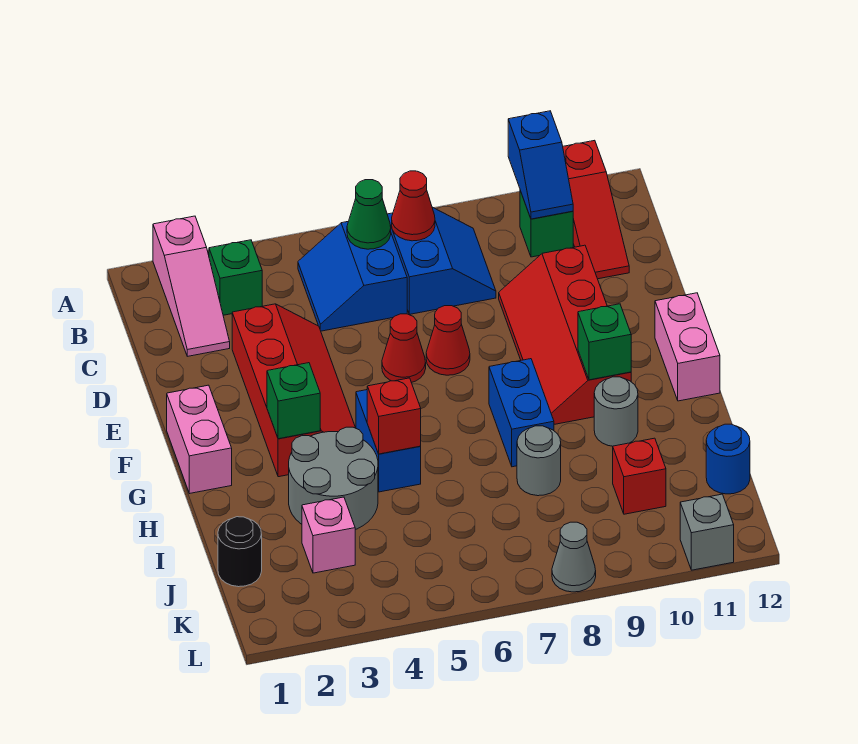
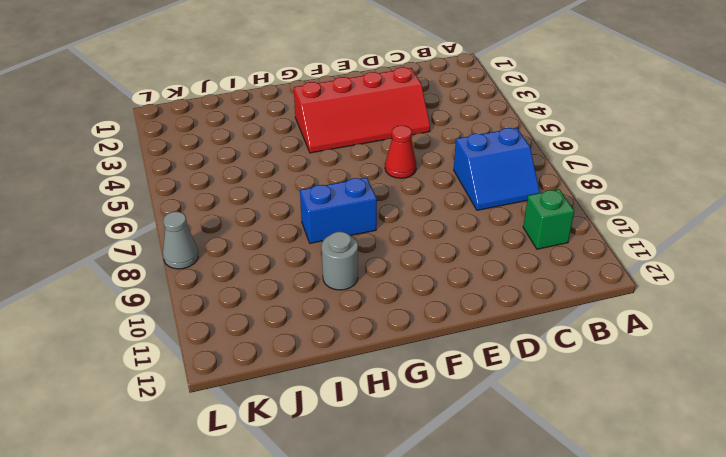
none -> pink 1x3 slope [153,216,230,356]
none -> red 1x3 slope [563,140,629,279]
none -> green 1x1 brick [209,240,262,315]

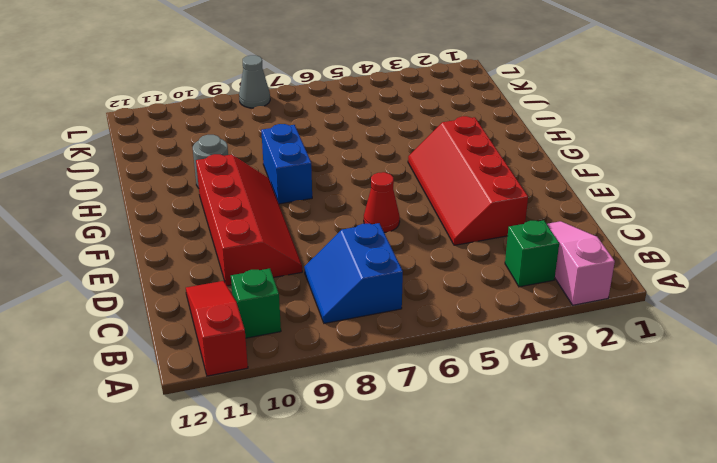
none -> blue 2x2 slope [298,222,407,331]
none -> red 1x1 cone [426,306,470,375]
none -> pink 1x2 brick [167,385,232,494]

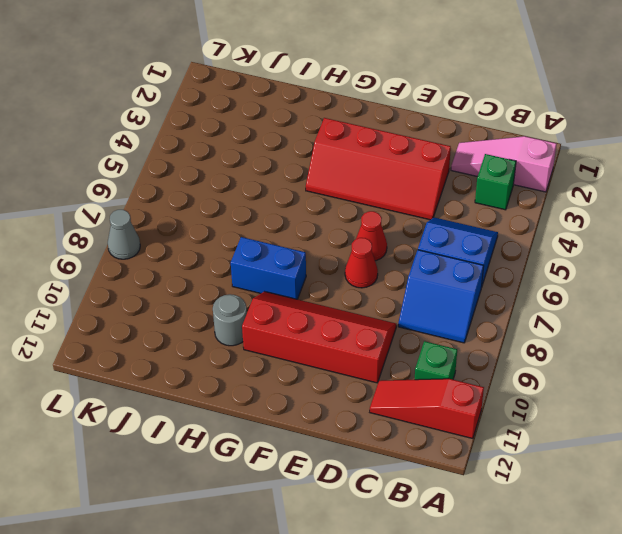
none -> pink 1x2 brick [167,385,232,494]
none -> pink 1x2 brick [655,293,720,401]
none -> blue 1x2 brick [356,390,421,492]

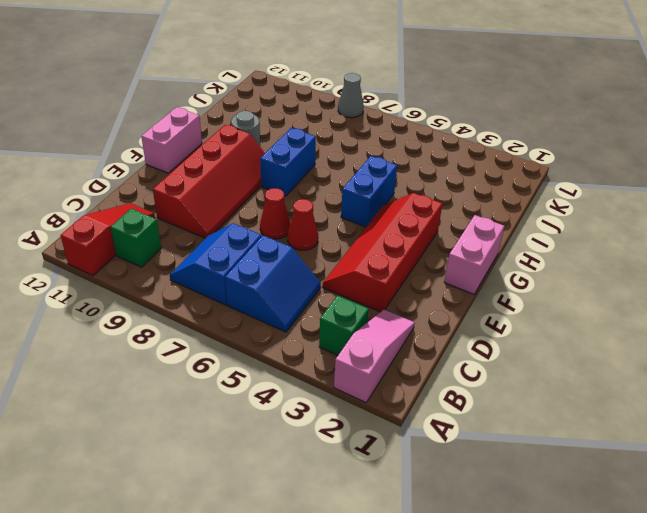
none -> grey 2x2 round brick [289,427,378,530]
none -> grey 1x1 round brick [517,426,561,496]
none -> black 1x1 round brick [218,517,262,587]

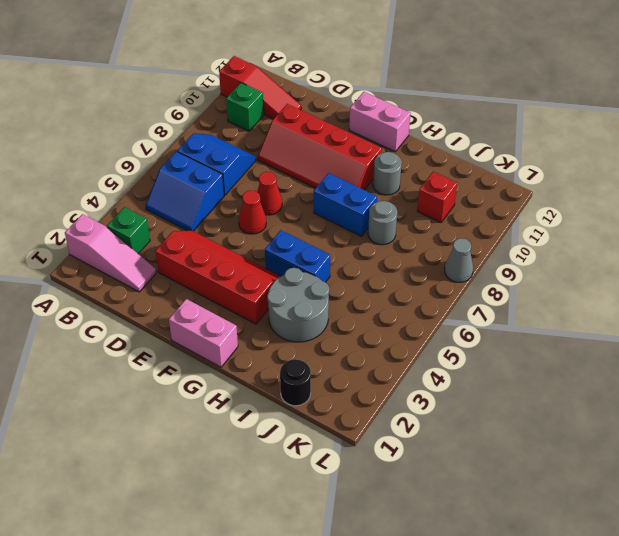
none -> pink 1x1 brick [302,497,355,573]
none -> blue 1x1 round brick [706,424,750,494]
none -> grey 1x1 brick [680,494,734,570]

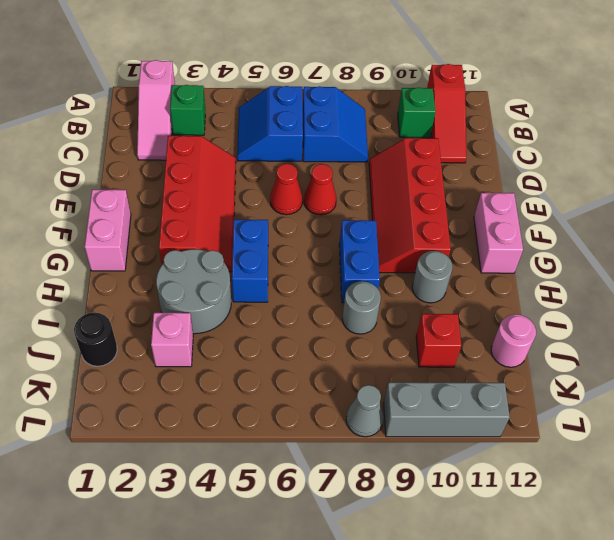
pink 1x1 round brick [491,314,536,367] -> blue 1x1 round brick [706,424,750,494]
grey 1x3 brick [384,382,510,437] -> grey 1x1 brick [680,494,734,570]
none -> blue 1x2 slope [508,111,573,219]
none -> green 1x1 cone [347,180,391,249]
none -> red 1x1 cone [392,171,435,241]

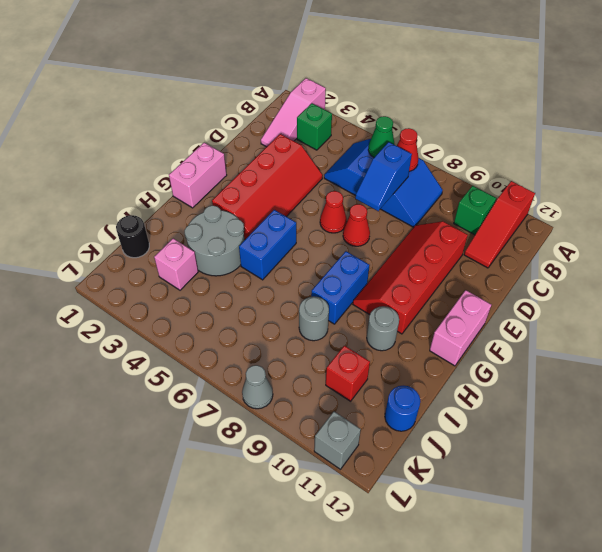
blue 1x2 slope [355,142,412,211] -> blue 1x2 slope moved to [508,111,573,219]
none -> green 1x1 brick [267,363,320,439]
none -> green 1x1 brick [578,304,631,380]
none -> red 1x1 brick [367,378,421,454]

